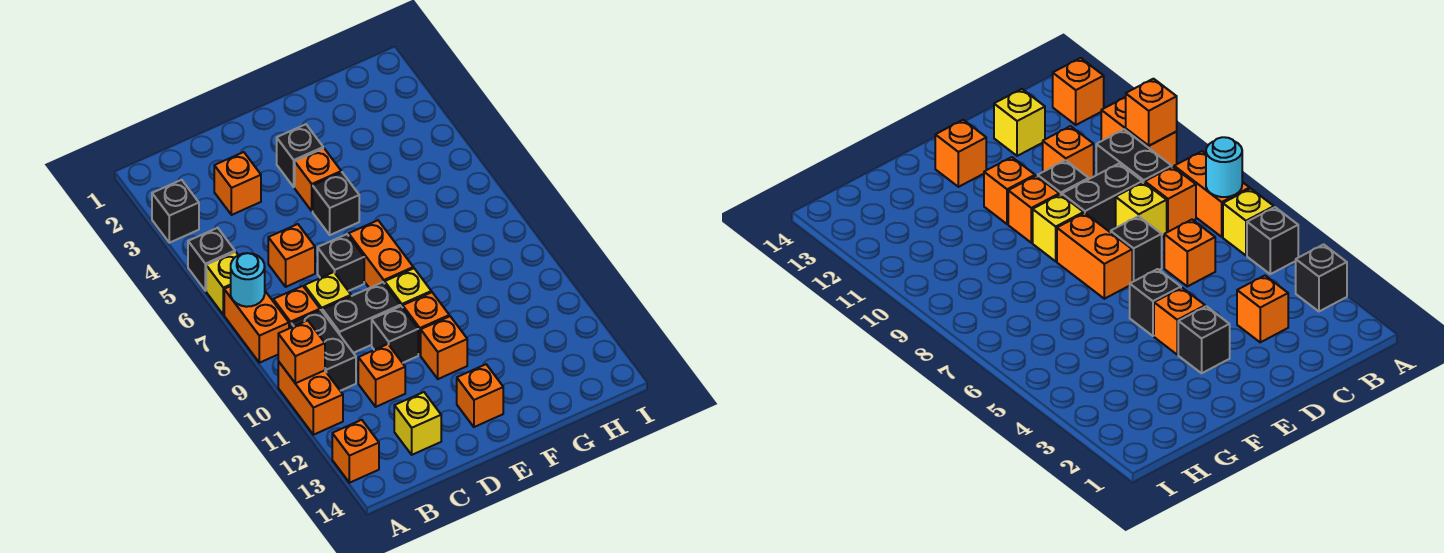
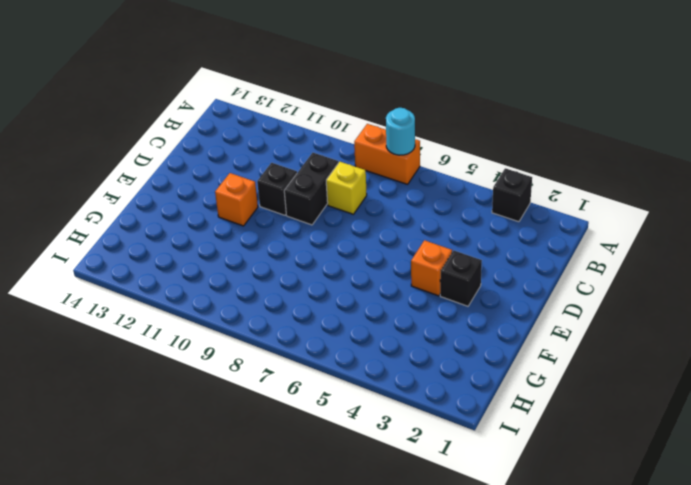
none -> black 1x1 brick [188,228,235,291]
none -> yellow 1x1 brick [206,252,238,315]
none -> orange 1x2 brick [278,361,343,435]

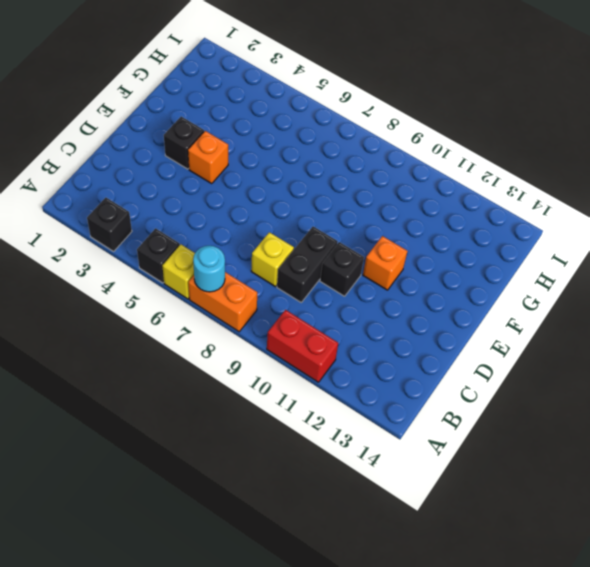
red 1x2 brick [267,310,338,382] -> orange 1x2 brick [278,361,343,435]
none -> orange 1x1 brick [332,420,379,483]
none -> orange 1x1 brick [273,286,320,328]
none -> black 1x2 brick [291,310,356,391]

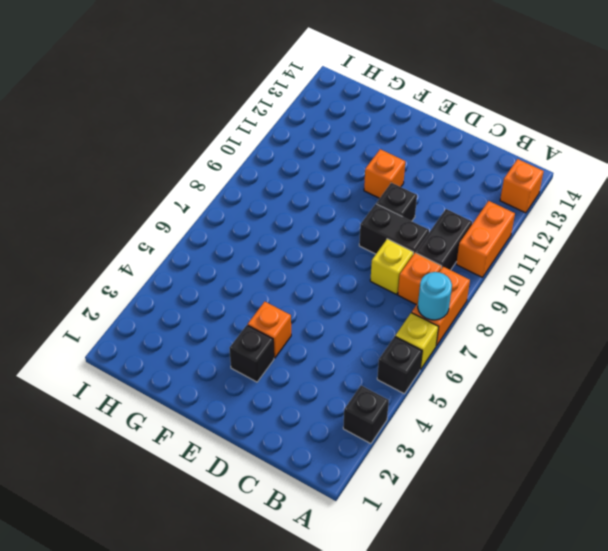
none -> orange 1x1 brick [214,152,261,215]
none -> orange 1x1 brick [268,224,315,287]
none -> orange 1x1 brick [358,344,405,407]

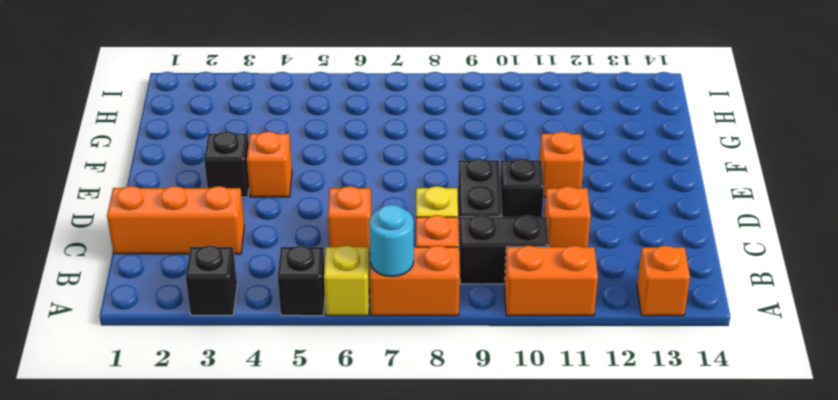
orange 1x3 brick [107,186,244,254] -> orange 1x1 brick [214,152,261,215]
none -> yellow 1x1 brick [394,392,441,455]
none -> black 1x1 brick [318,234,364,291]
none -> black 1x1 brick [313,172,359,235]

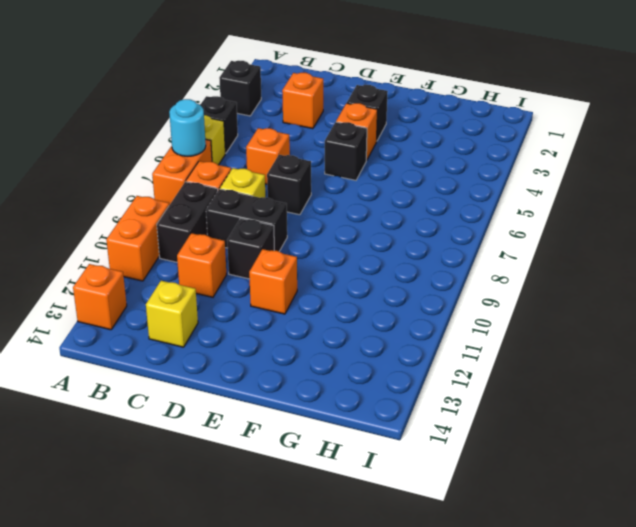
none -> orange 1x2 brick [349,220,413,288]
none -> yellow 1x1 brick [385,268,431,308]
none -> orange 1x1 brick [403,292,449,355]

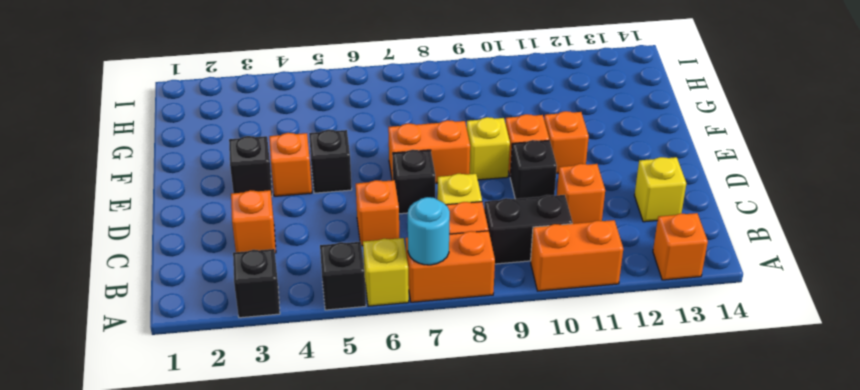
none -> black 1x2 brick [322,282,400,353]
none -> orange 1x1 brick [457,364,503,427]
none -> orange 1x1 brick [278,320,325,383]

